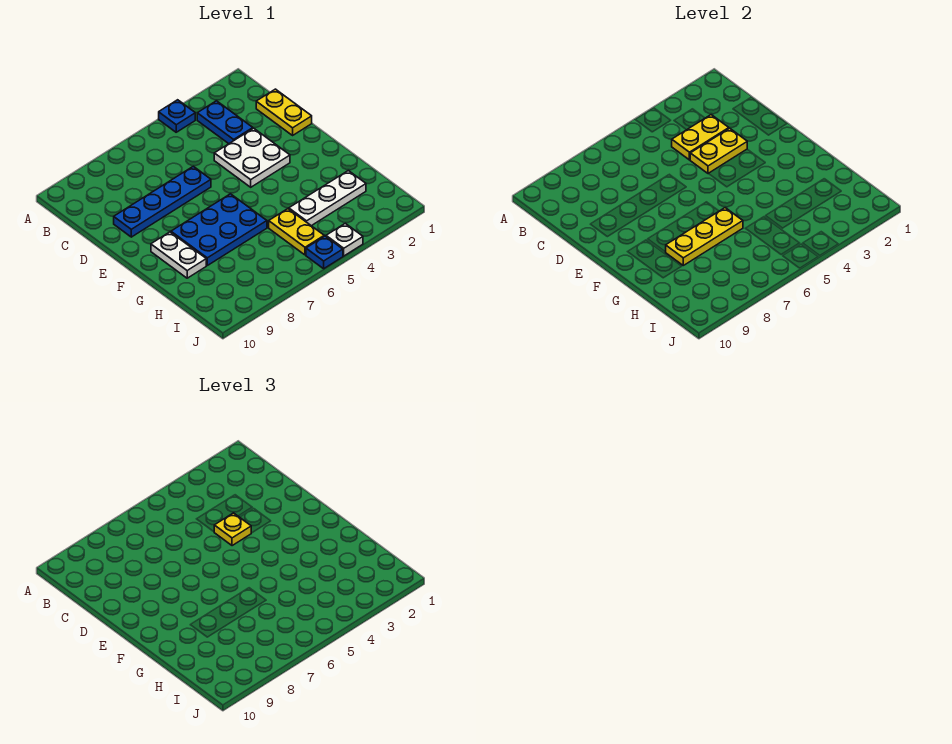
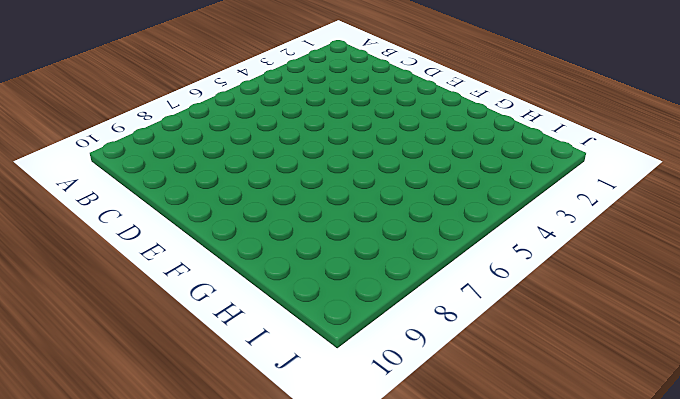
none -> blue 1x1 plate [159,100,195,132]
none -> blue 1x2 plate [197,101,253,144]
none -> yellow 1x2 plate [256,89,312,135]

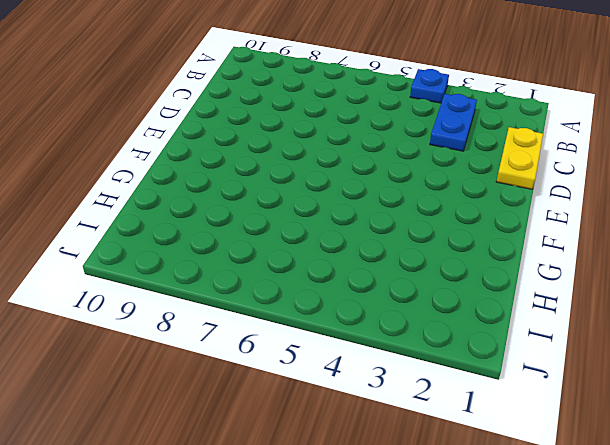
none -> white 2x2 plate [214,128,290,187]
none -> blue 1x4 plate [114,166,211,237]
none -> blue 2x3 plate [171,194,267,265]

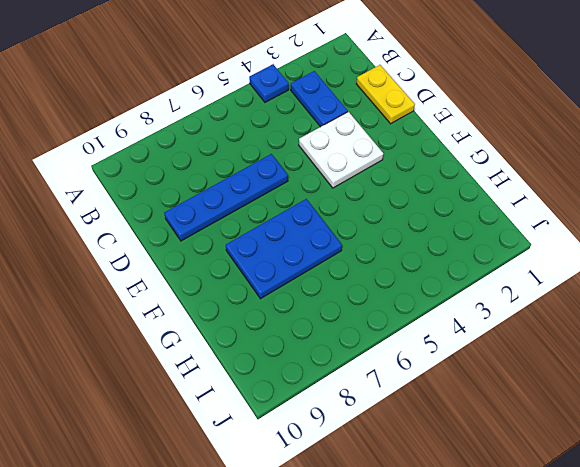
none -> white 1x2 plate [151,232,206,278]
none -> white 1x3 plate [289,171,366,226]
none -> yellow 1x2 plate [269,209,324,255]

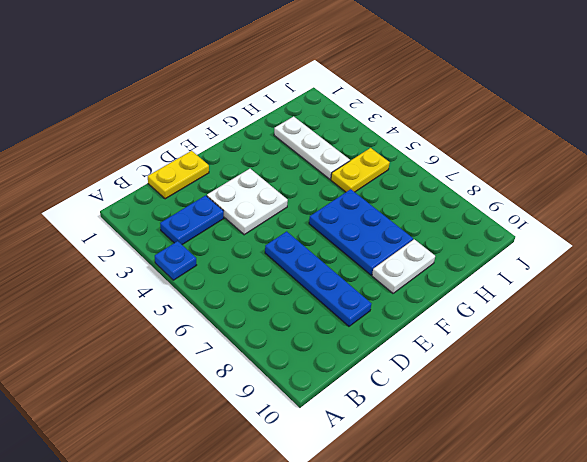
none -> white 1x1 plate [326,223,363,256]
none -> blue 1x1 plate [306,236,343,269]
none -> yellow 1x2 plate [672,115,729,160]

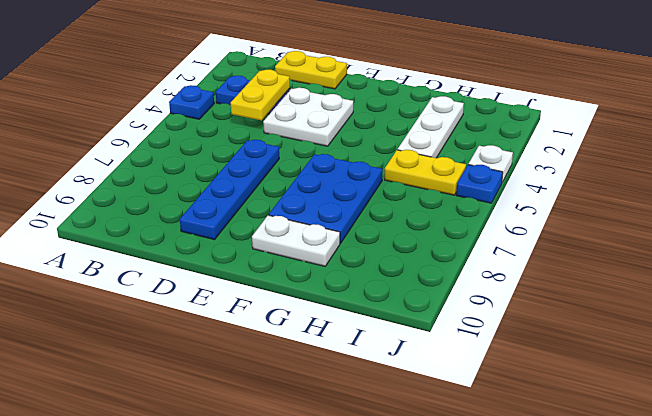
none -> yellow 1x2 plate [690,128,747,174]
none -> yellow 1x3 plate [666,208,743,265]
none -> yellow 1x1 plate [214,513,251,546]

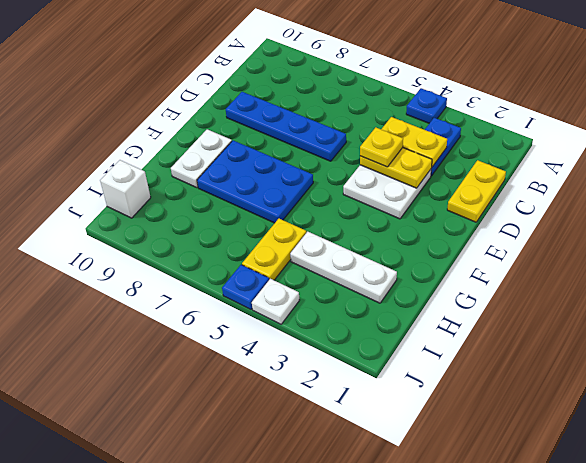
white 1x1 brick [100,160,151,218] -> none
none -> yellow 1x3 plate [666,208,743,265]

